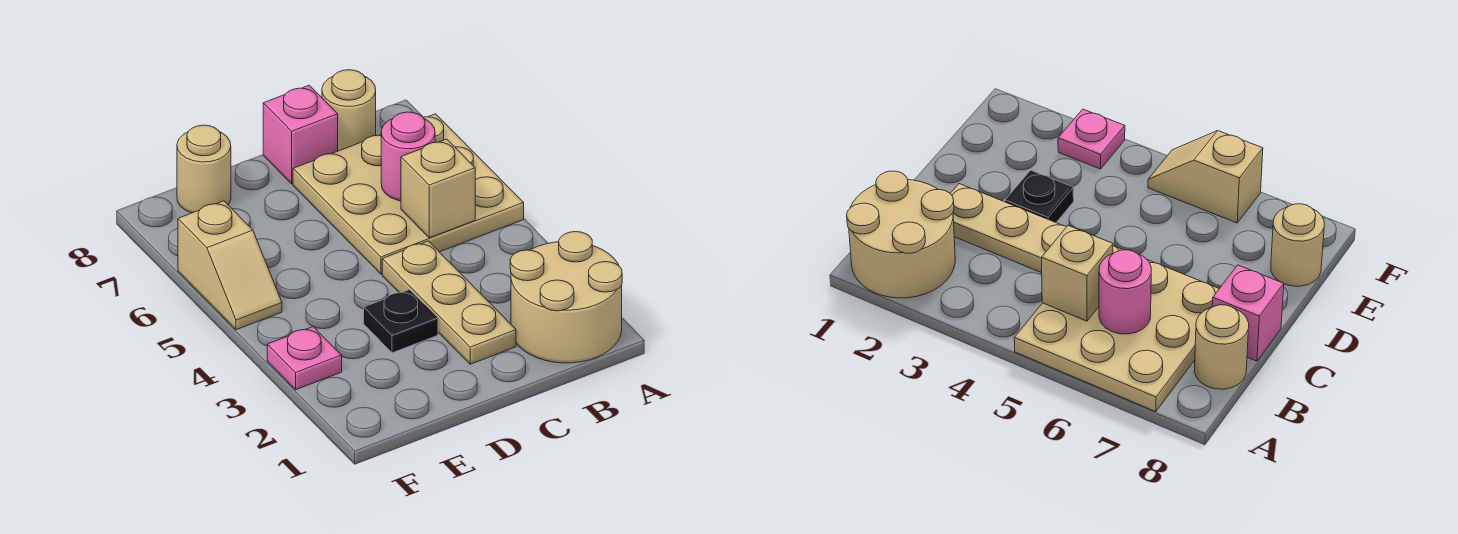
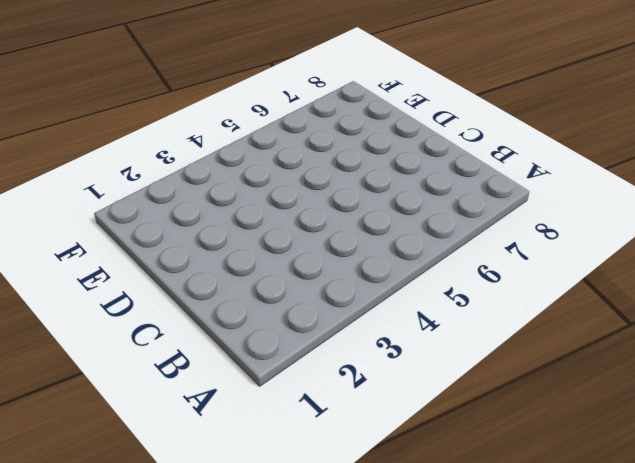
none -> tan 2x2 round brick [510,232,622,363]
none -> tan 3x3 plate [293,114,524,274]

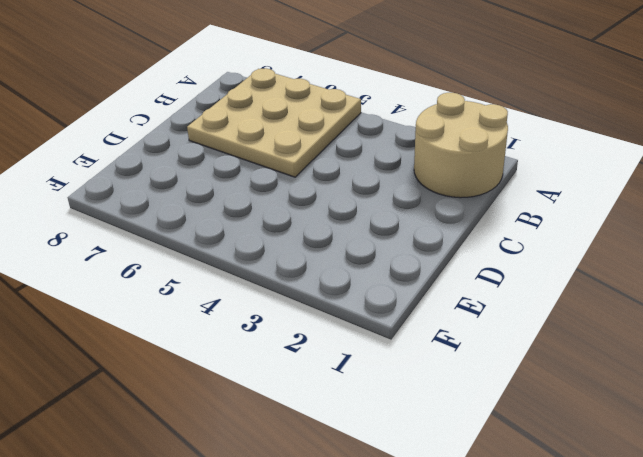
none -> tan 1x1 round brick [322,70,376,151]
none -> tan 1x3 plate [382,241,516,364]

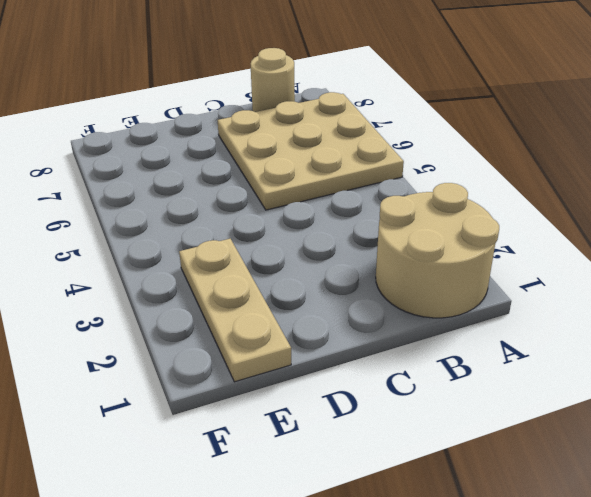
tan 1x3 plate [179,239,291,382] -> tan 1x3 plate moved to [382,241,516,364]
none -> pink 1x1 brick [263,85,338,184]
none -> black 1x1 plate [364,290,438,353]

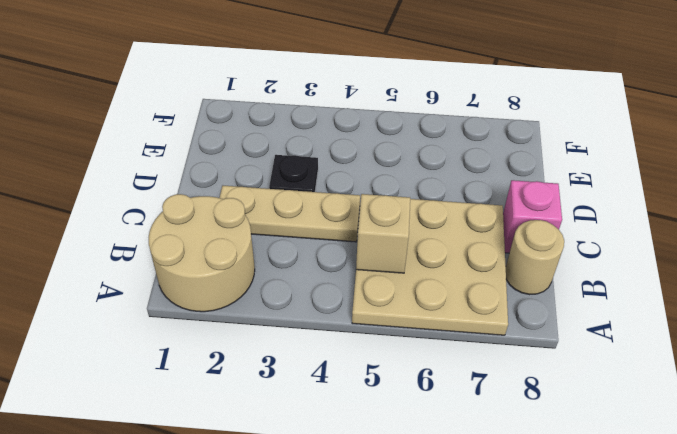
none -> tan 1x1 round brick [177,125,231,213]
none -> pink 1x1 plate [267,327,342,390]

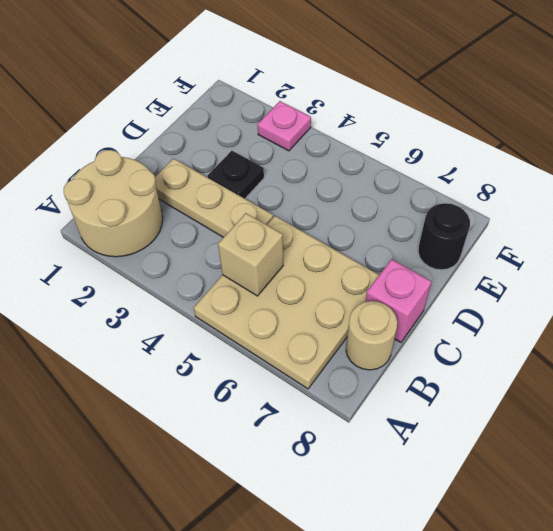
black 1x1 round brick [418,203,470,270] -> tan 1x1 round brick [177,125,231,213]
none -> tan 1x2 slope [178,201,282,330]
none -> pink 1x1 round brick [381,112,435,201]

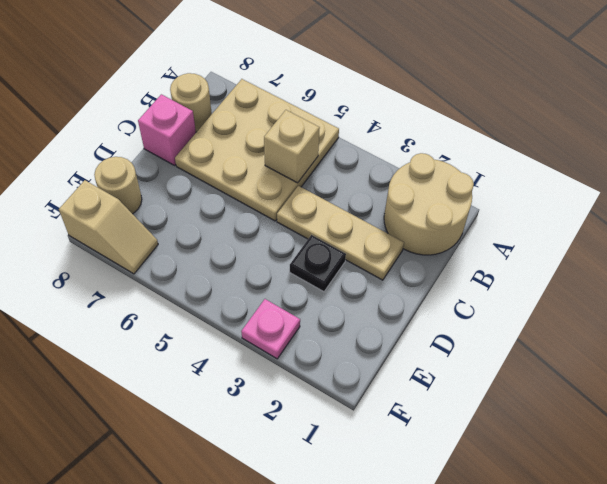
tan 1x2 slope [59,180,158,274] -> tan 1x2 slope moved to [178,201,282,330]
none -> pink 1x1 round brick [381,112,435,201]

